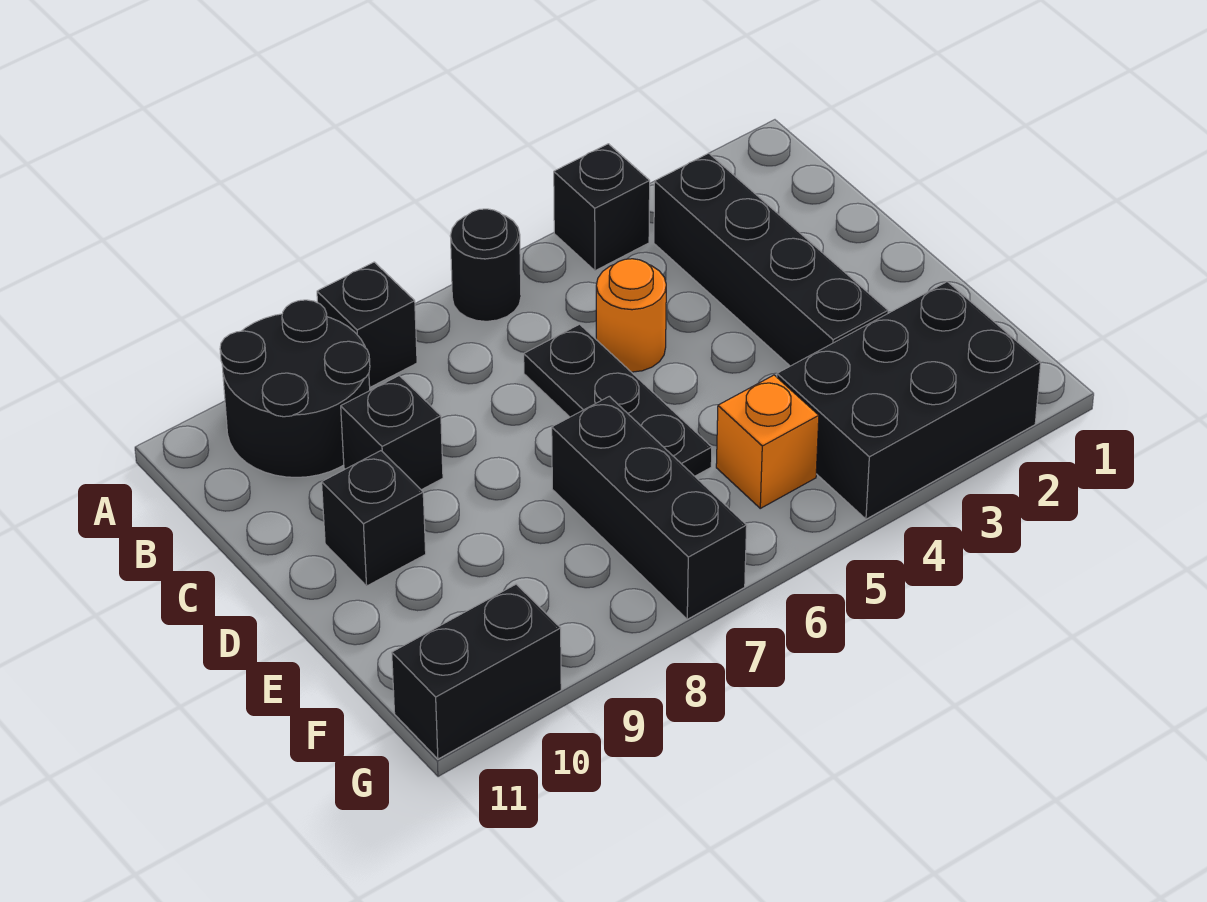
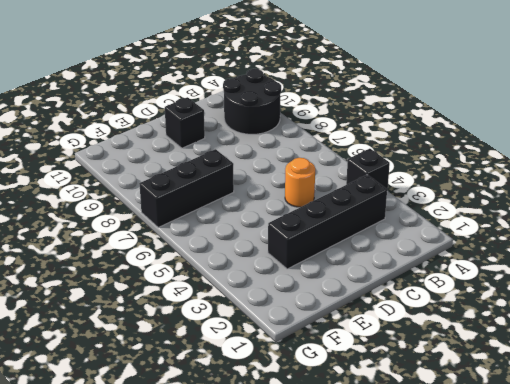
none -> black 1x1 round brick [450,209,521,321]
none -> black 1x1 brick [317,262,417,387]
none -> black 1x3 plate [524,324,712,476]

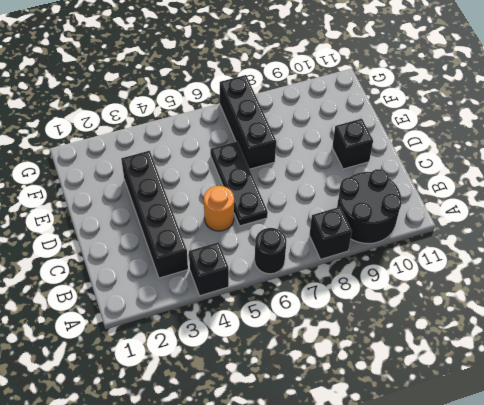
none -> black 1x1 brick [341,376,443,490]
none -> black 2x3 brick [777,282,1041,519]
none -> orange 1x1 brick [716,375,819,508]

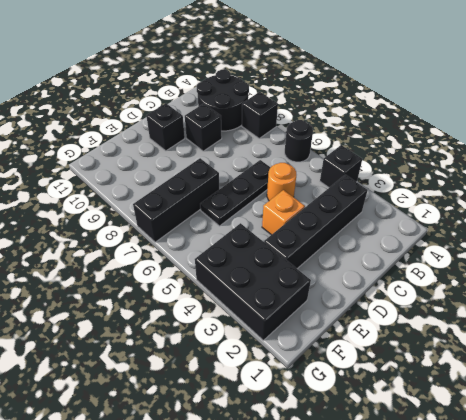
orange 1x1 brick [262,190,305,235] -> orange 1x1 brick moved to [716,375,819,508]
none -> black 1x2 brick [392,584,561,759]

